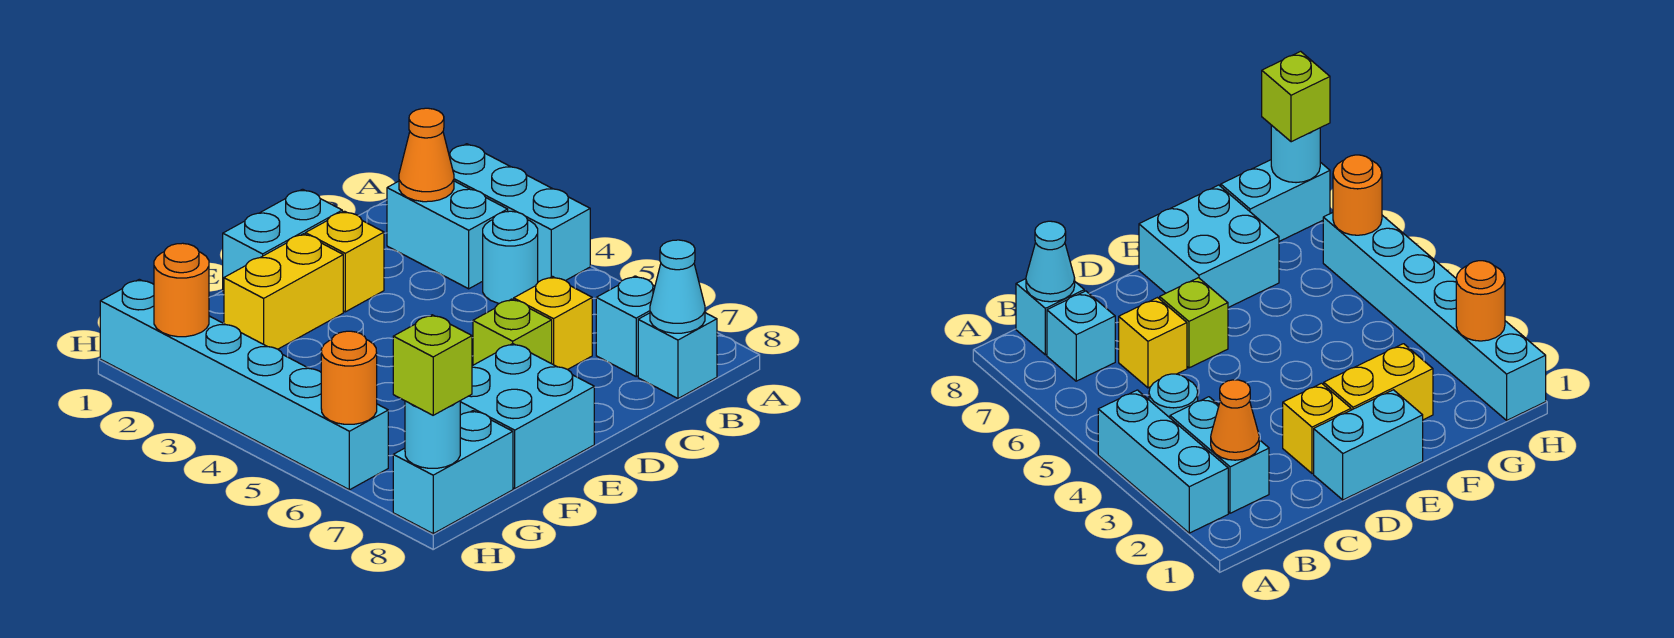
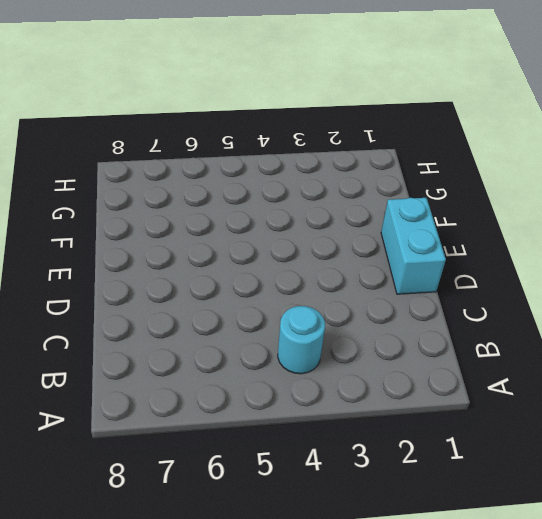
none -> cyan 1x3 brick [449,144,590,282]
none -> cyan 1x2 brick [387,181,508,289]
none -> cyan 1x1 brick [596,276,655,376]

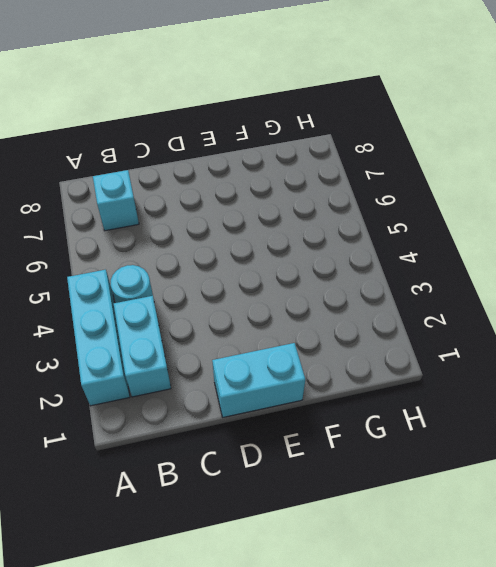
none -> cyan 1x1 brick [638,313,717,398]
none -> yellow 1x1 brick [514,277,592,370]
none -> yellow 1x1 brick [305,211,384,312]

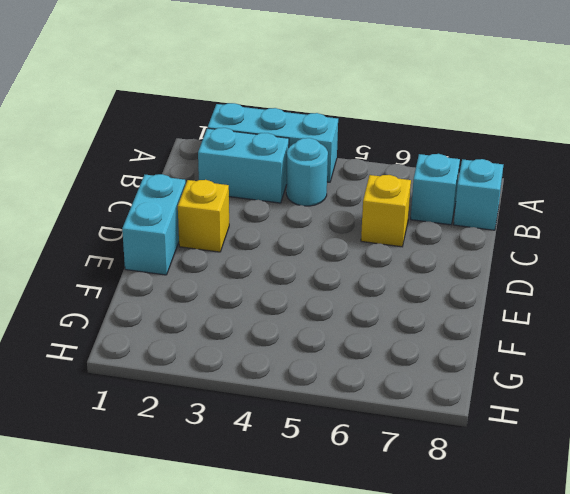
none -> lime 1x1 brick [473,299,552,365]
none -> yellow 1x2 brick [224,234,343,349]
none -> cyan 2x2 brick [460,344,594,488]

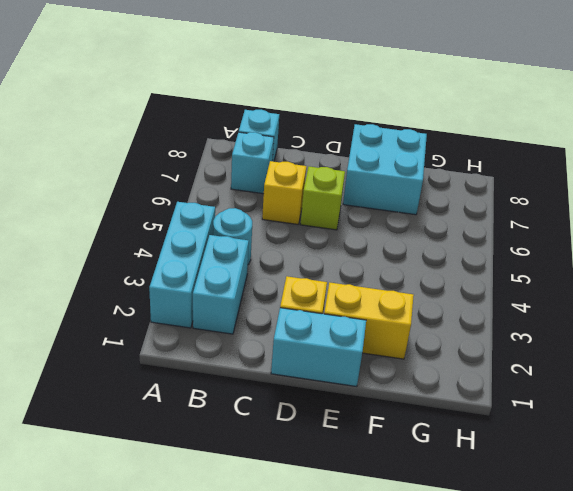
none -> cyan 1x2 brick [393,411,513,534]
none -> cyan 1x6 brick [100,279,388,490]
none -> orange 1x1 cone [399,108,454,202]

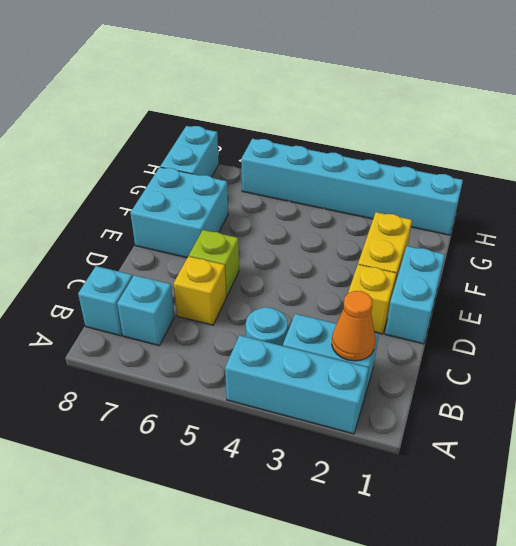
none -> cyan 1x1 cone [650,240,705,333]
none -> orange 1x1 round brick [154,243,209,337]
none -> orange 1x1 round brick [321,331,377,424]

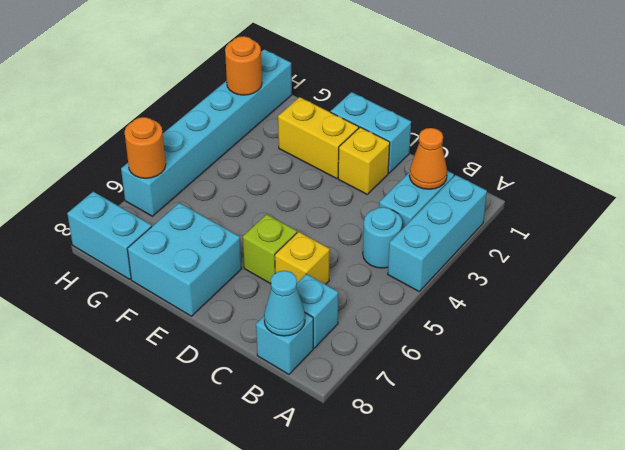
none -> cyan 1x1 round brick [405,401,460,468]
none -> lime 1x1 brick [393,315,472,415]

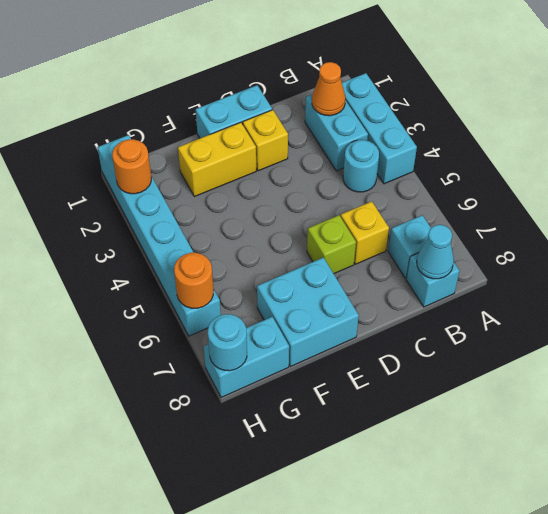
none -> lime 1x1 brick [393,315,472,415]

